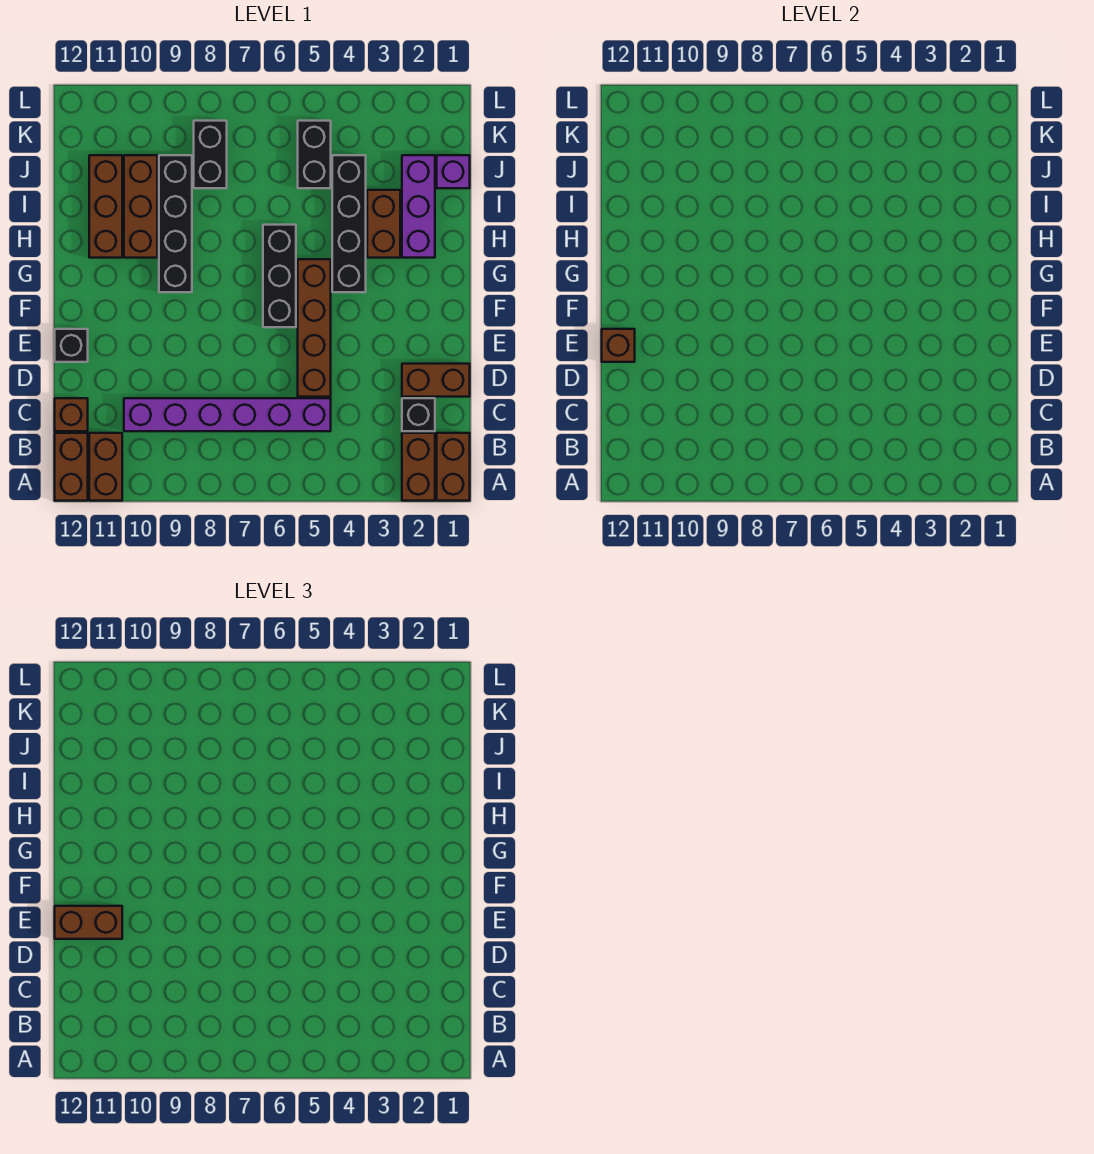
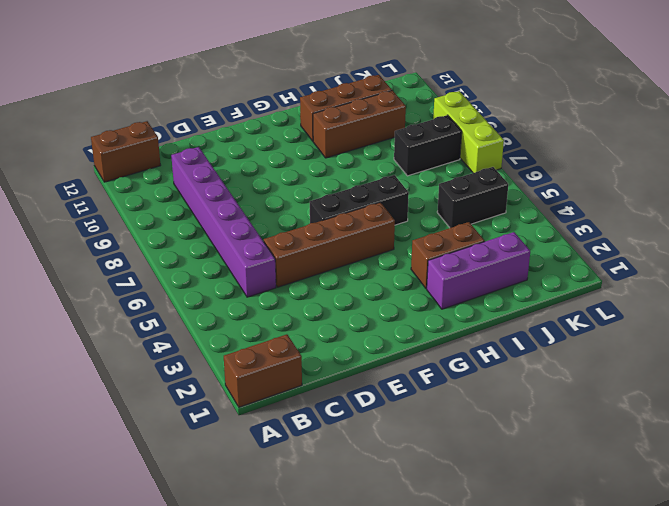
lime 1x3 brick [433,91,504,173] -> none
none -> brown 1x2 brick [402,433,435,501]
none -> brown 1x2 brick [89,433,122,501]
none -> black 1x1 brick [402,398,435,431]

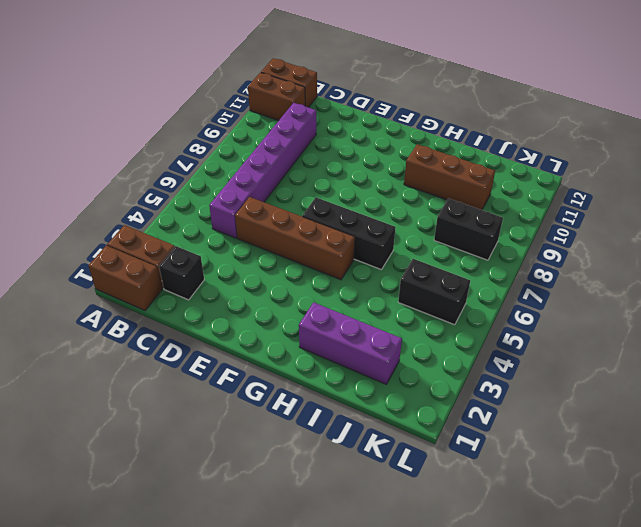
none -> brown 1x1 brick [55,398,88,431]
none -> brown 1x2 brick [402,364,470,397]
none -> black 1x1 brick [55,329,88,362]

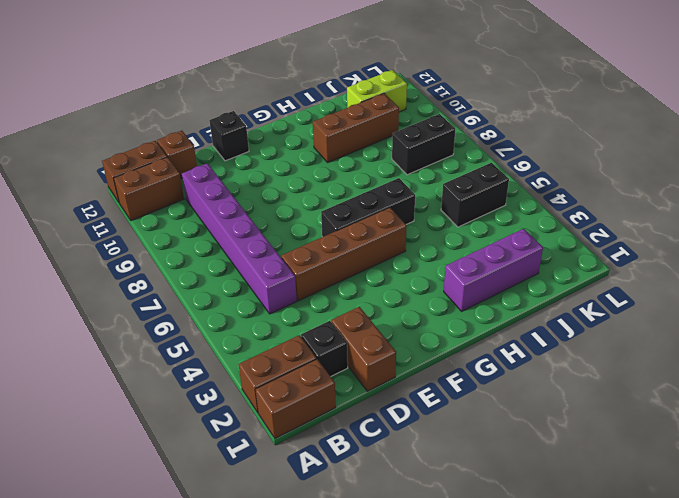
lime 1x2 brick [347,70,407,112] -> brown 1x3 brick [89,155,122,258]
none -> black 1x4 brick [332,155,366,292]
none -> black 1x4 brick [159,155,192,292]
none -> brown 1x2 brick [367,190,400,258]

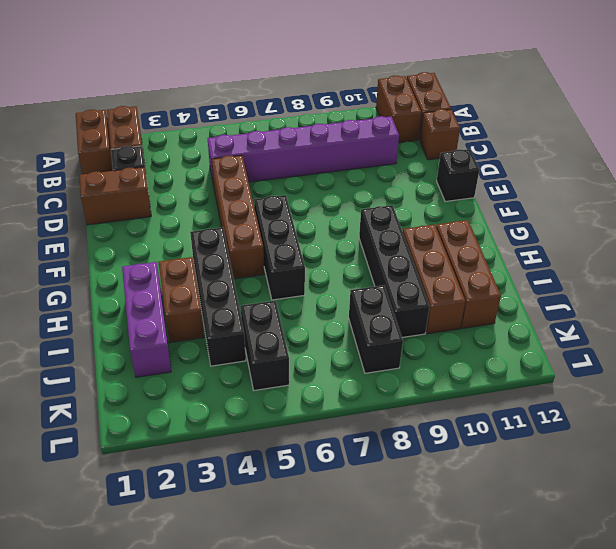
none -> purple 1x1 brick [437,155,470,188]
none -> brown 1x1 brick [602,329,635,362]
none -> brown 1x2 brick [55,906,122,939]

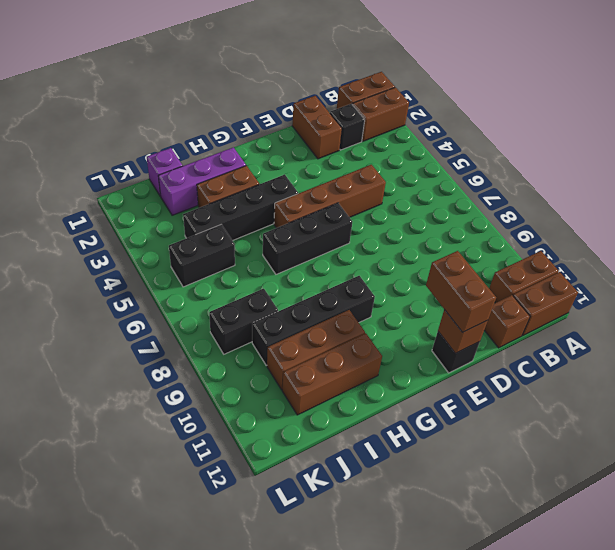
none -> purple 1x6 brick [124,398,331,431]

